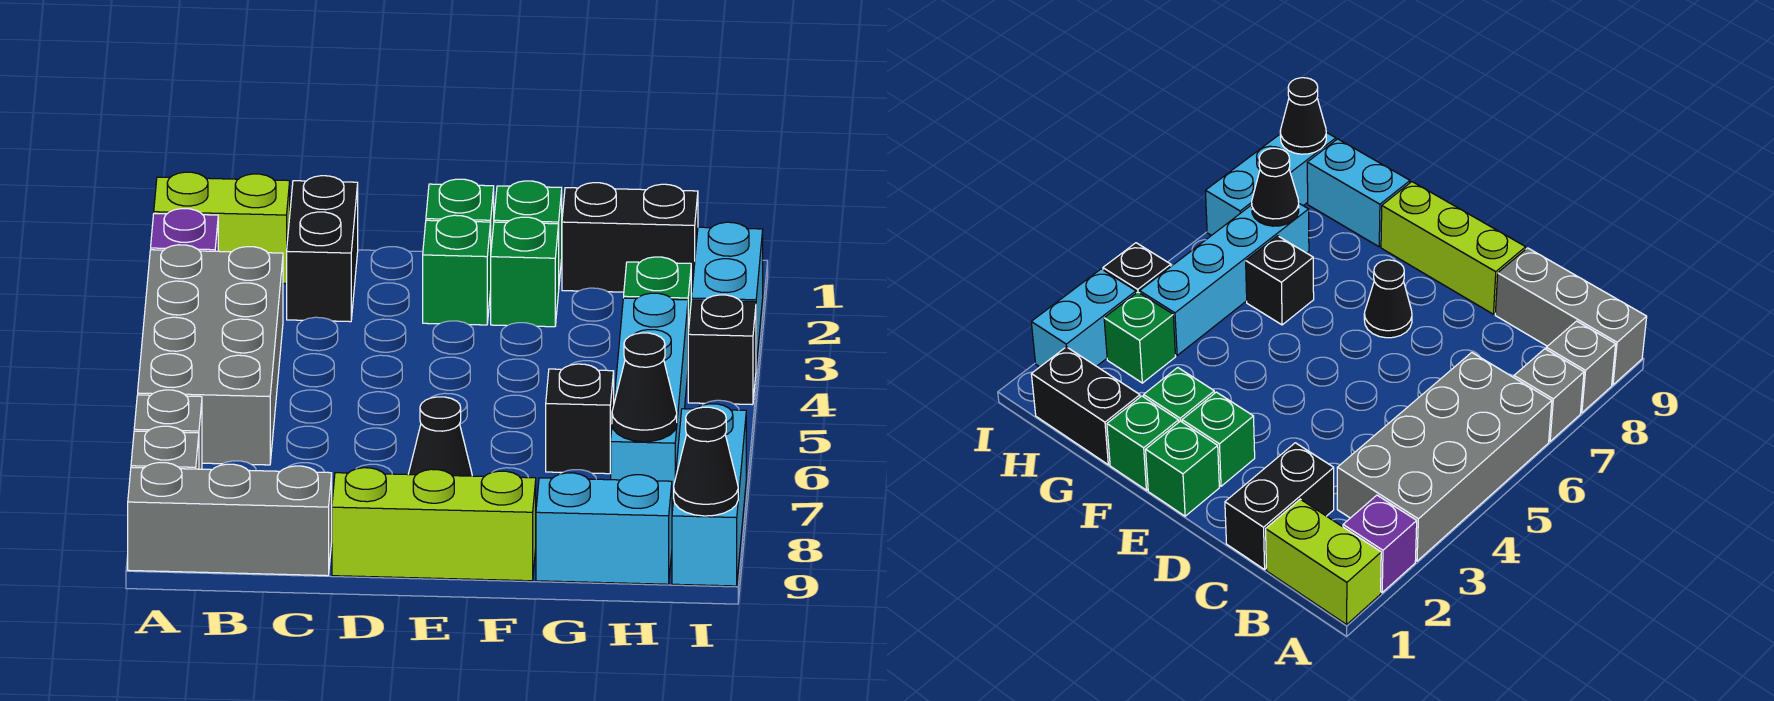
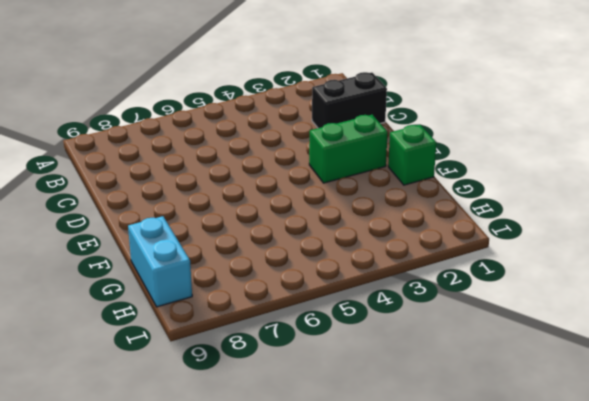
green 1x2 brick [309,115,388,183] -> green 1x1 brick [423,215,491,325]
none -> lime 1x2 brick [154,172,290,284]
none -> purple 1x1 brick [151,209,218,251]
none -> grey 2x4 brick [138,245,283,465]

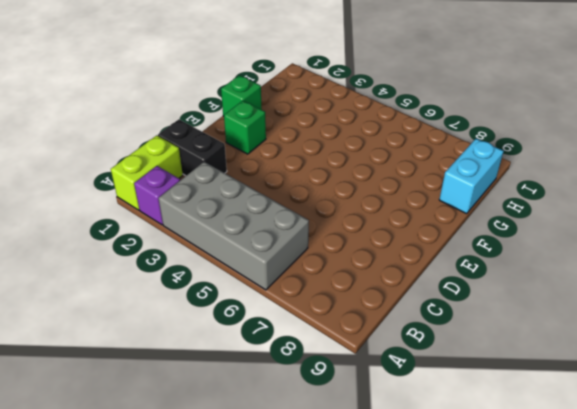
none -> grey 1x1 brick [134,390,202,469]
none -> grey 1x1 brick [131,426,199,469]
none -> grey 1x3 brick [128,463,332,576]

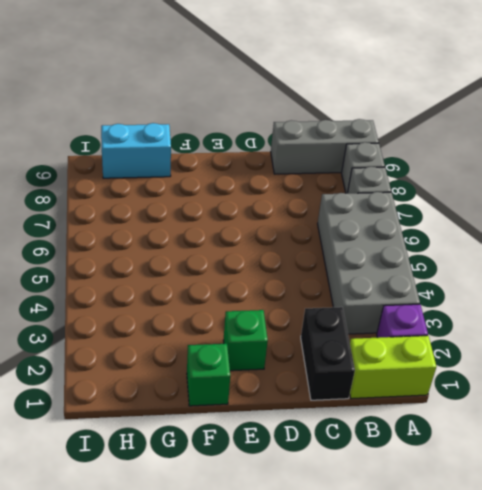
none -> lime 1x3 brick [332,468,536,581]
none -> green 1x1 brick [426,179,494,248]
none -> black 1x1 cone [408,397,472,476]

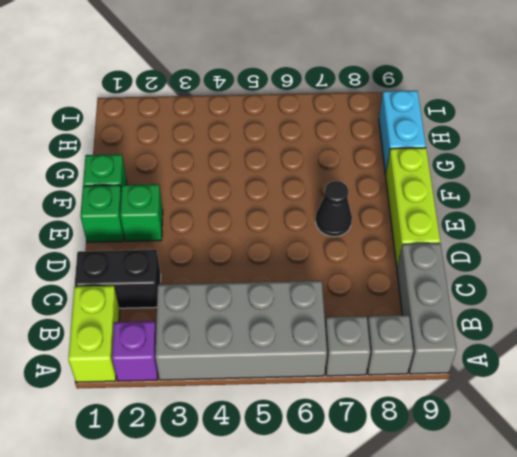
none -> green 1x1 brick [491,217,559,327]
none -> black 1x2 brick [562,183,698,294]
none -> black 1x1 brick [546,364,614,474]

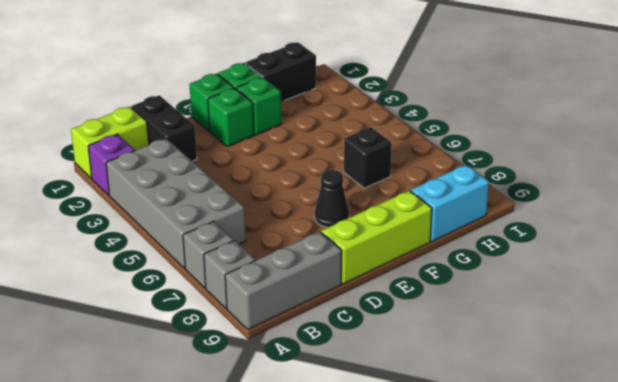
none -> green 1x1 brick [624,257,691,332]
none -> cyan 1x4 brick [610,293,688,511]
none -> cyan 1x2 brick [692,222,763,366]

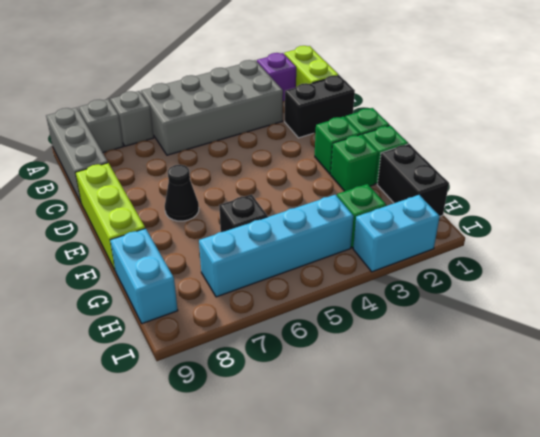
none -> black 1x1 brick [688,295,756,405]
none -> cyan 1x3 brick [672,404,746,586]
none -> black 1x1 cone [612,333,677,442]

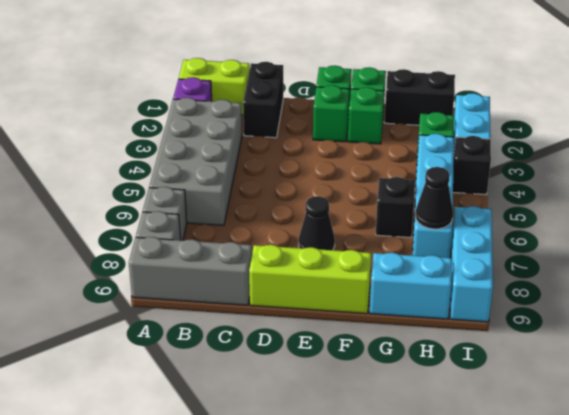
none -> black 1x1 cone [674,407,738,516]

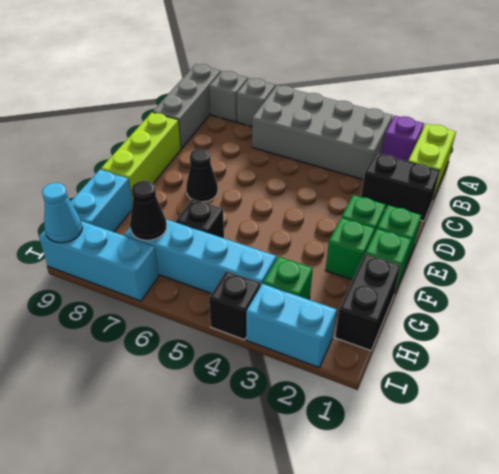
cyan 1x1 cone [42,183,82,243] -> black 1x1 cone [674,407,738,516]

